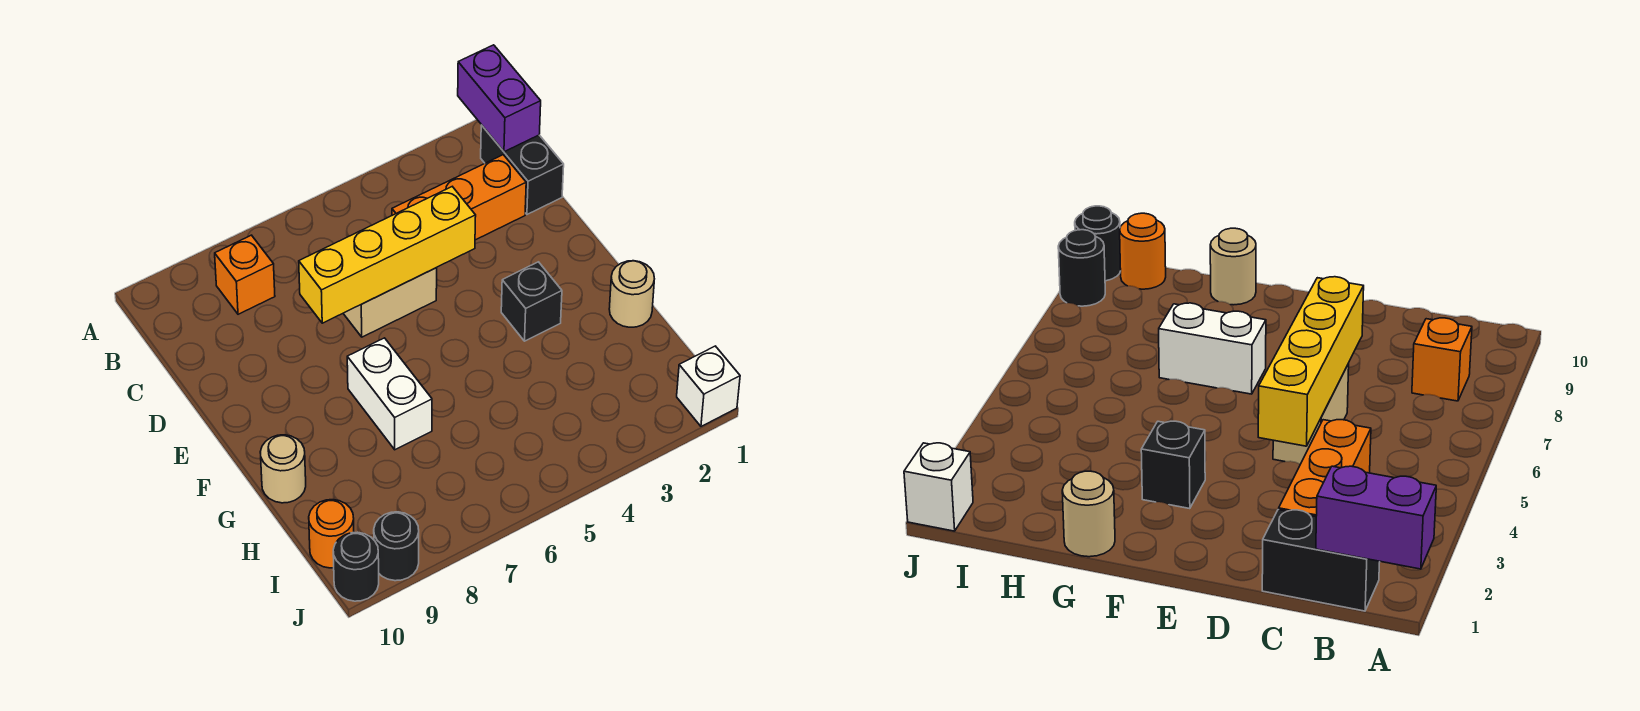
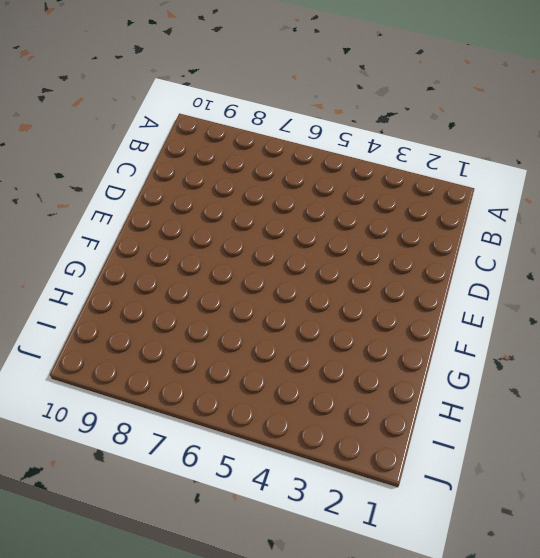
none -> black 1x2 brick [481,125,564,214]
none -> orange 1x1 brick [215,235,275,314]
none -> orange 1x3 brick [392,155,526,240]

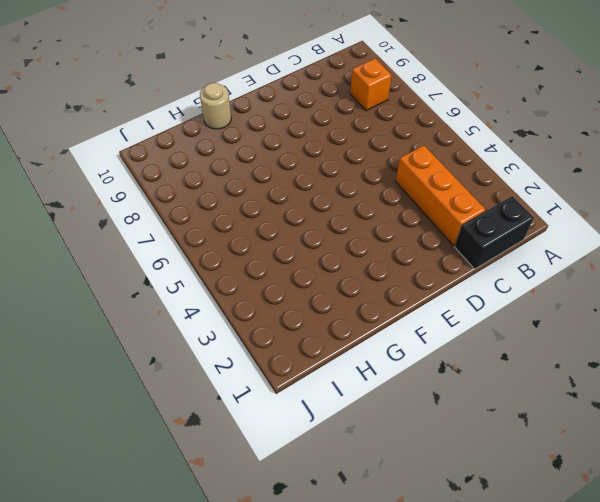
none -> tan 1x2 brick [343,268,437,337]
none -> black 1x1 brick [501,262,562,341]
none -> white 1x2 brick [347,338,432,450]

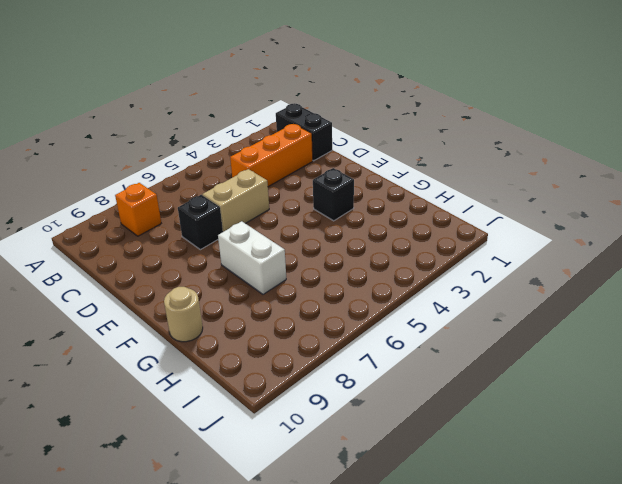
black 1x1 brick [178,195,223,250] -> none
none -> tan 1x1 round brick [609,261,654,327]
none -> orange 1x1 round brick [309,500,354,568]
none -> white 1x1 brick [677,346,740,426]

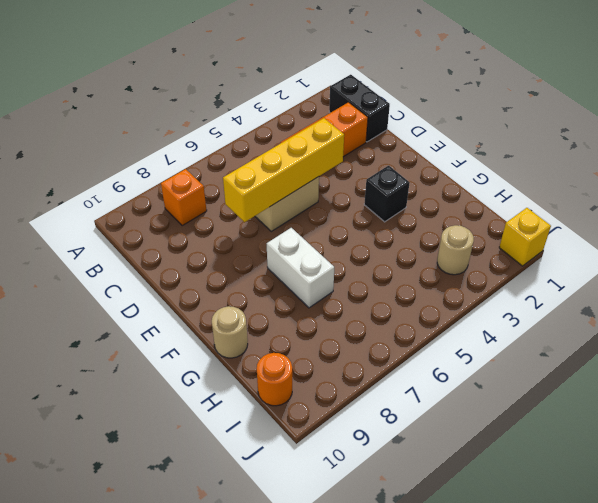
tan 1x1 round brick [437,225,474,275] -> tan 1x1 round brick moved to [609,261,654,327]
yellow 1x1 brick [499,208,551,266] -> white 1x1 brick [677,346,740,426]
none -> black 1x1 round brick [374,512,419,581]
none -> black 1x1 round brick [333,532,379,601]
none -> purple 1x2 brick [458,45,541,152]

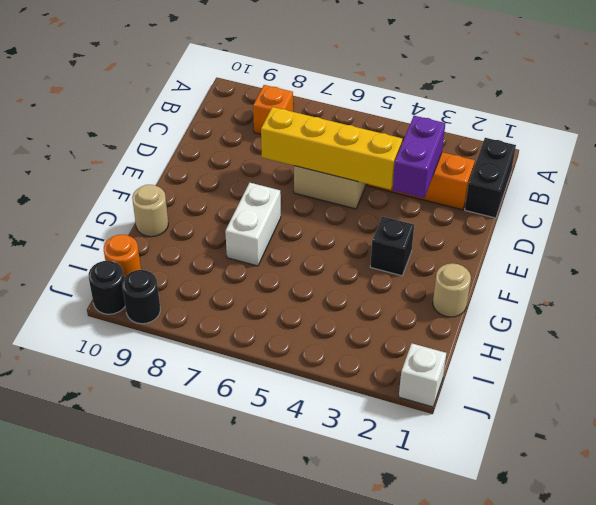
purple 1x2 brick [393,116,445,198] -> purple 1x2 brick moved to [458,45,541,152]

